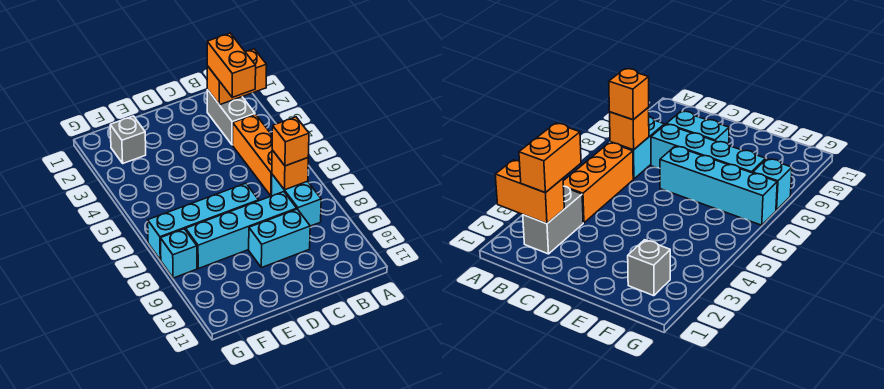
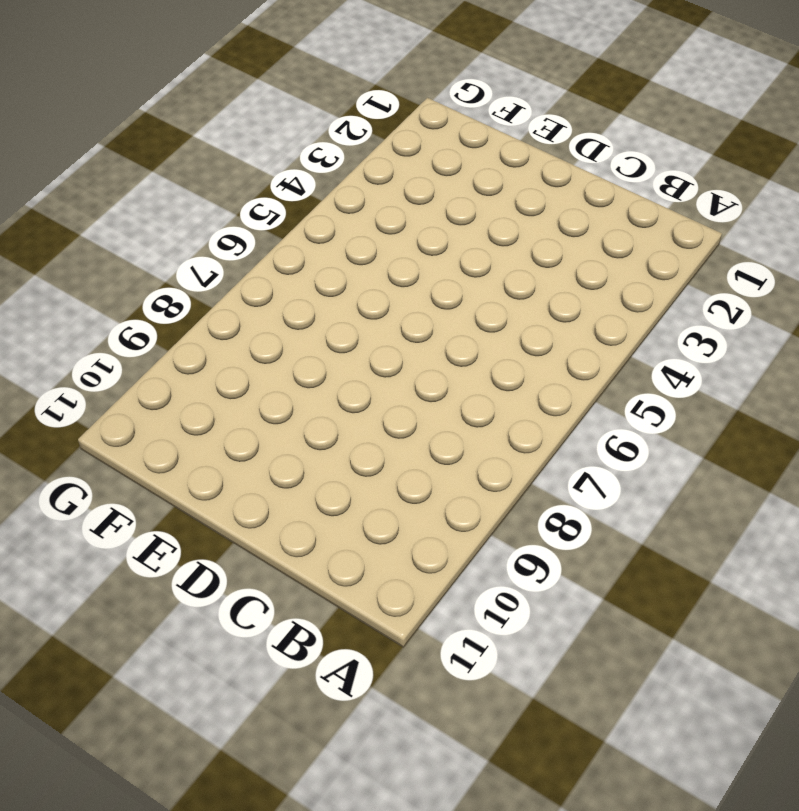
none -> grey 1x2 brick [207,90,255,145]
none -> orange 1x3 brick [233,114,272,196]
none -> cyan 1x2 brick [271,174,321,226]

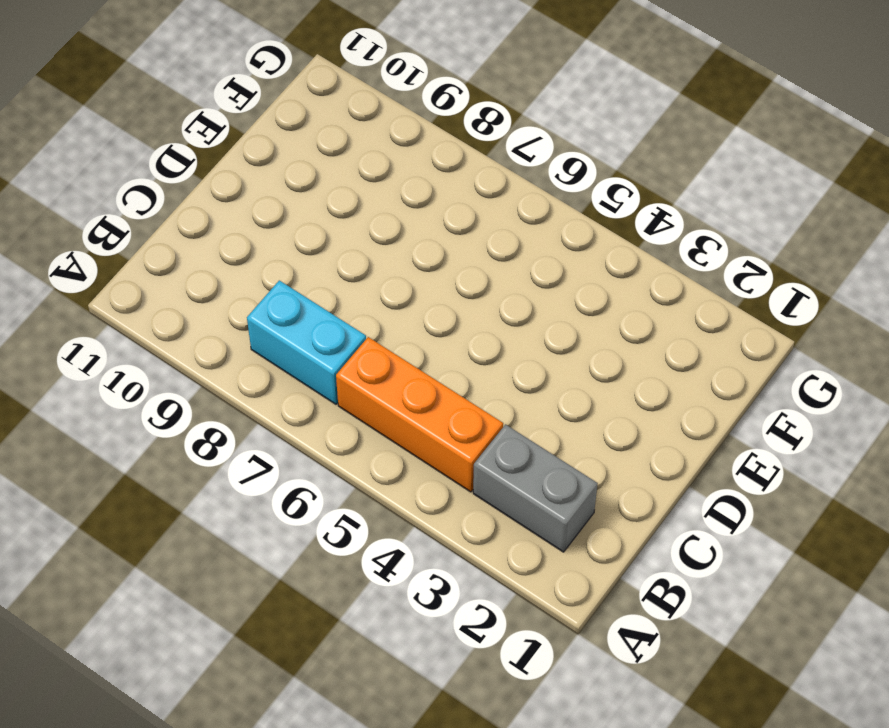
none -> cyan 1x4 brick [186,192,297,269]
none -> cyan 1x2 brick [249,209,310,268]
none -> cyan 1x4 brick [148,183,259,260]

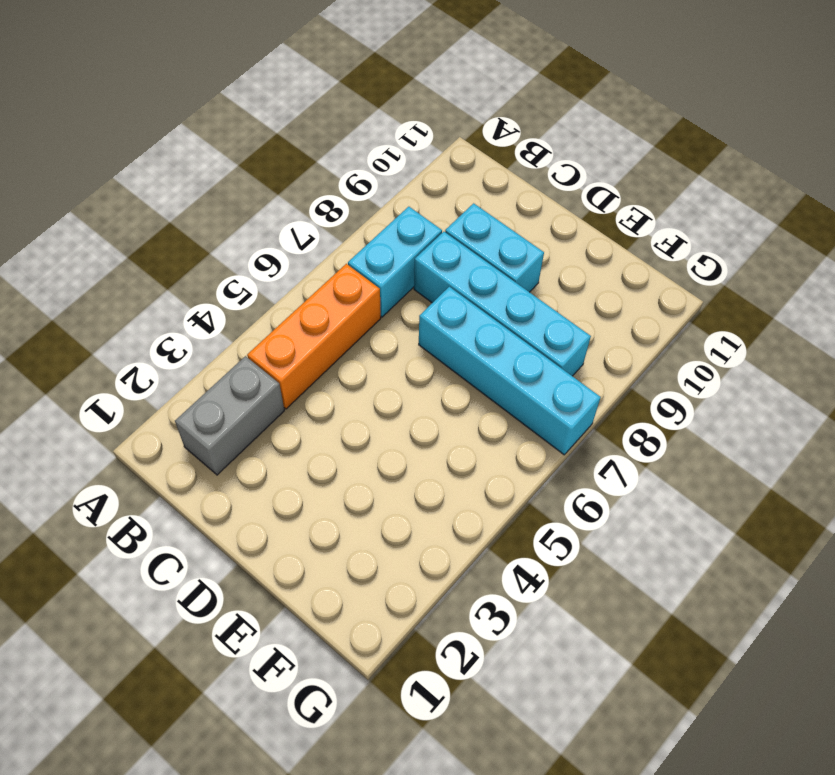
none -> grey 1x1 brick [110,116,146,163]
none -> cyan 1x1 brick [160,229,197,278]
none -> orange 1x2 brick [207,49,267,105]

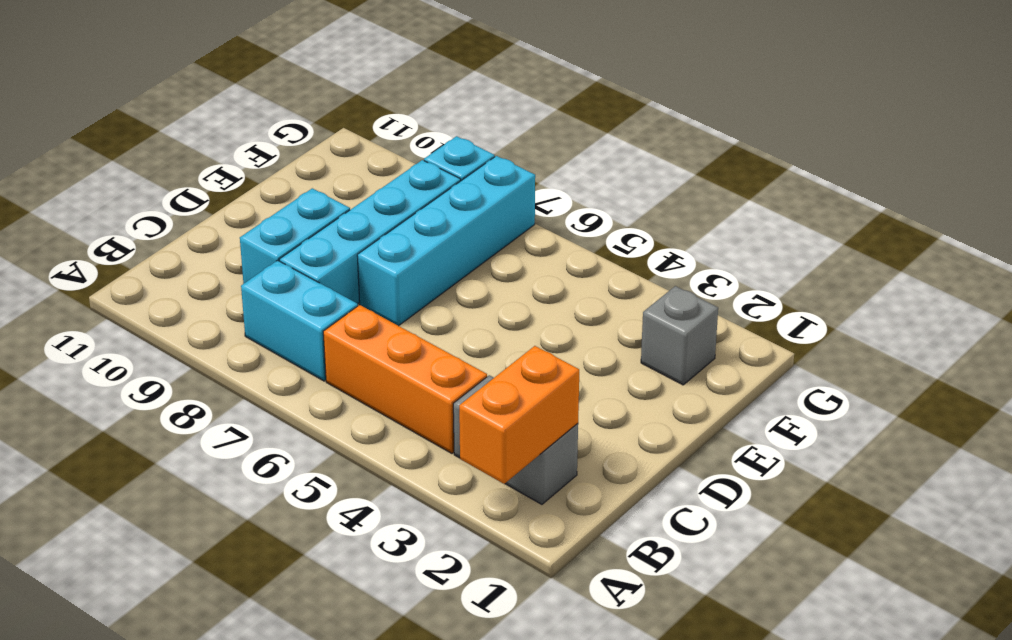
none -> orange 1x1 brick [272,150,308,190]
none -> orange 1x2 brick [207,33,256,97]
none -> orange 1x1 brick [272,117,309,166]

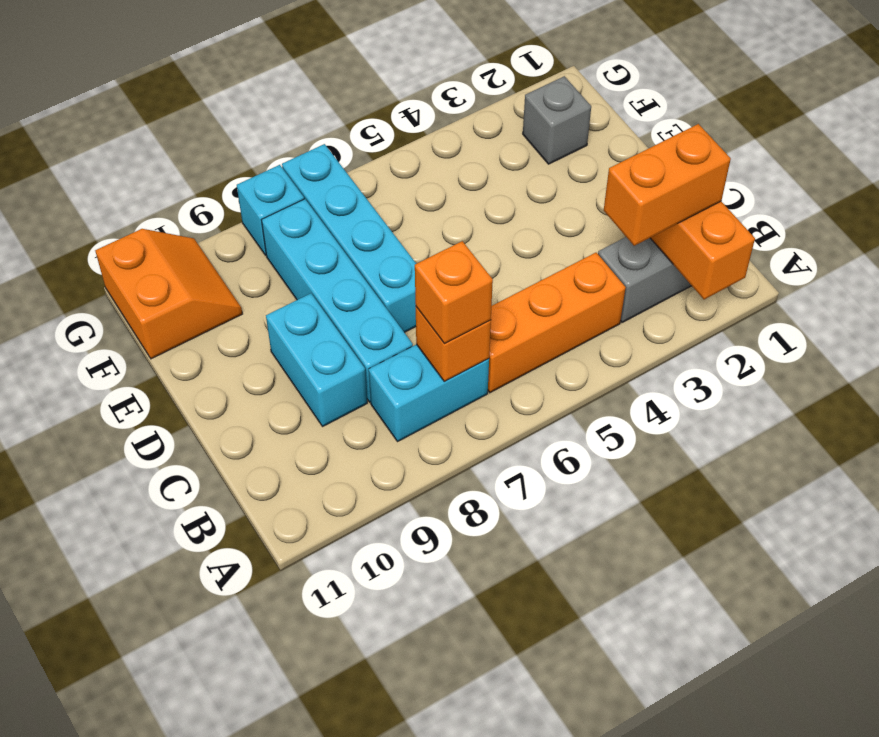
orange 2x2 slope [95,229,242,359] -> none

